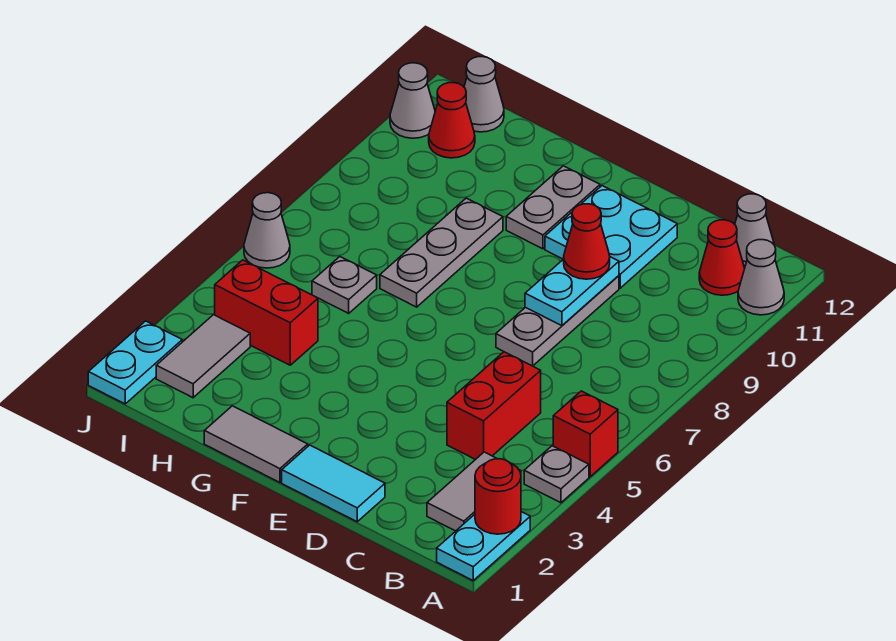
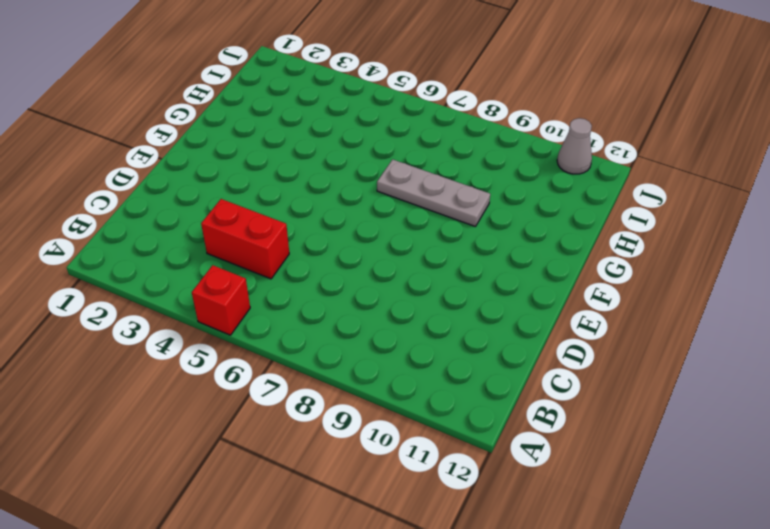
none -> cyan 1x2 plate [437,512,530,580]
none -> grey 1x1 plate [524,446,589,503]
none -> grey 1x1 cone [738,240,784,315]

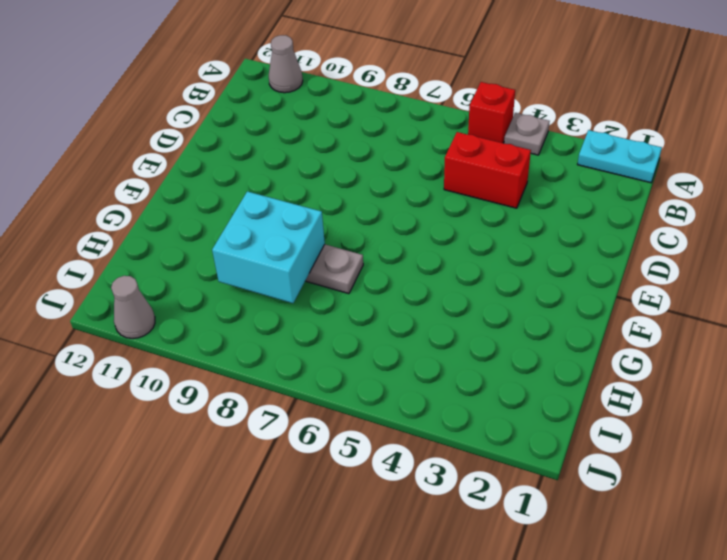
cyan 2x2 brick [212,191,325,303] -> none
none -> grey 1x2 tile [427,452,521,531]
none -> red 1x1 cone [699,220,745,295]
none -> grey 1x1 cone [735,194,774,268]

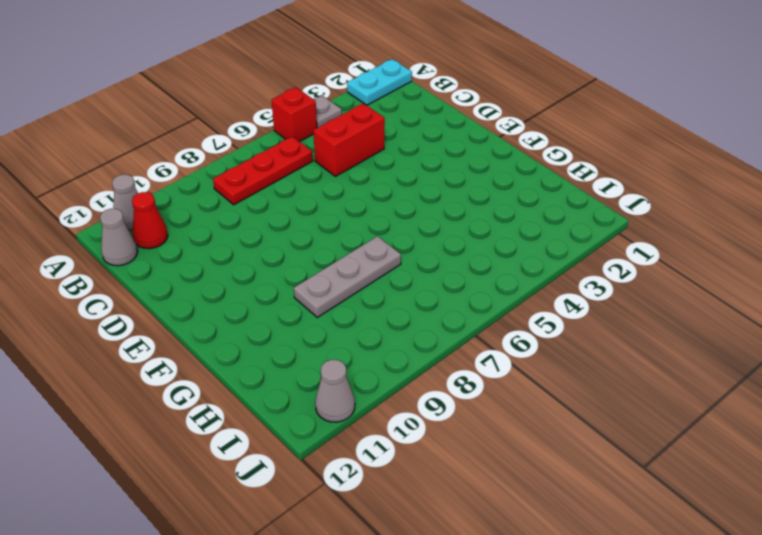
red 1x3 plate [213,136,313,205] -> none
none -> grey 1x2 tile [427,452,521,531]
none -> cyan 1x2 tile [282,445,385,522]
none -> grey 1x3 plate [496,276,619,366]

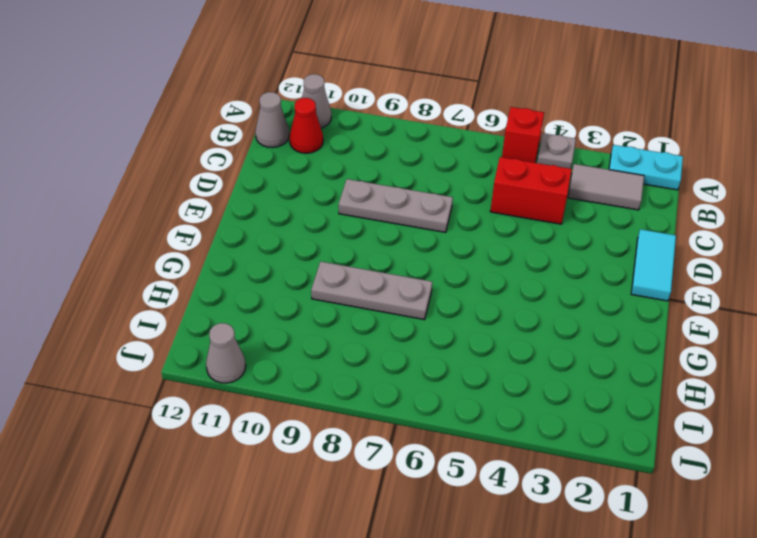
none -> cyan 2x2 plate [545,186,677,288]
none -> grey 1x2 tile [204,406,308,482]
none -> grey 1x2 plate [506,166,600,249]

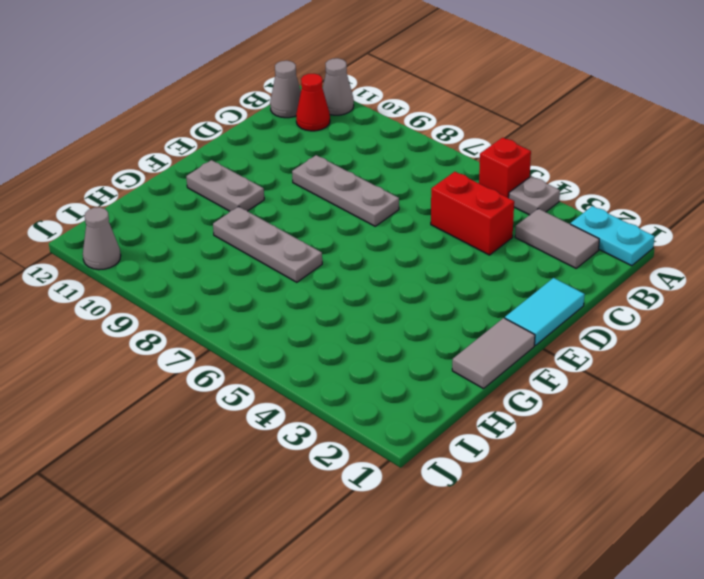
none -> cyan 2x2 plate [545,186,677,288]
none -> red 1x2 brick [215,260,318,365]
none -> grey 1x1 plate [312,257,377,313]

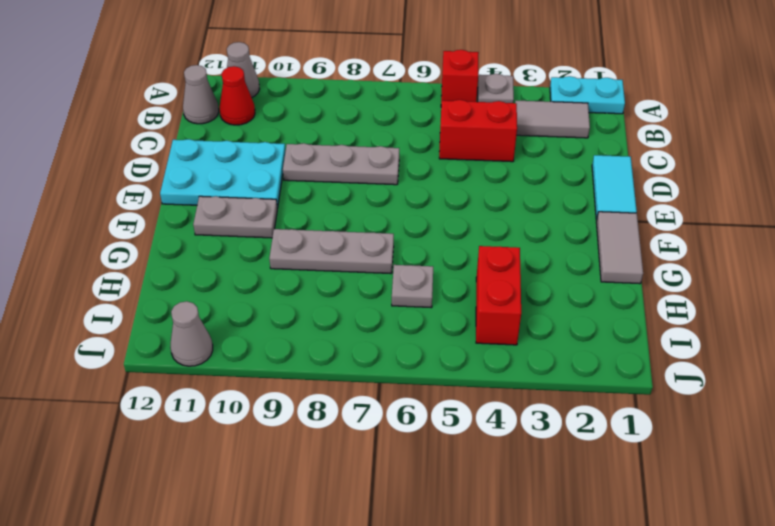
cyan 2x3 plate [160,139,286,208] -> cyan 2x2 plate [545,186,677,288]
none -> grey 1x2 tile [156,315,250,398]
none -> red 1x1 cone [429,83,475,158]
none -> grey 1x1 cone [464,57,504,132]

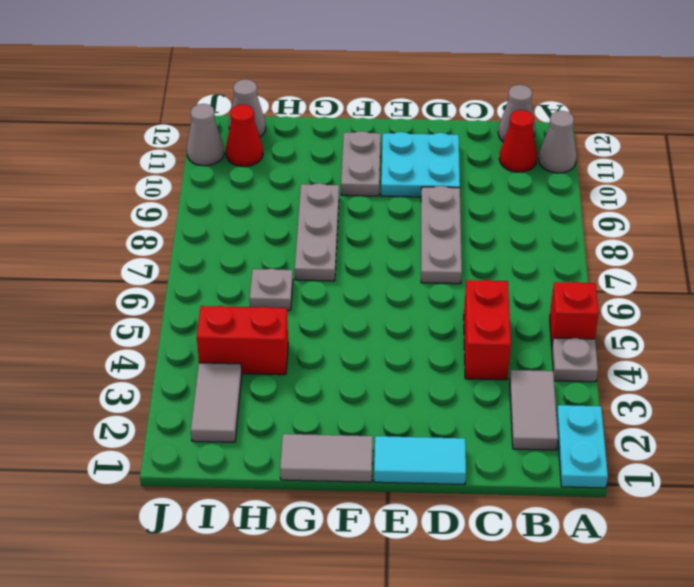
none -> cyan 1x2 plate [88,321,182,404]
none -> grey 1x1 cone [244,193,290,268]
none -> red 1x1 round brick [475,459,521,534]

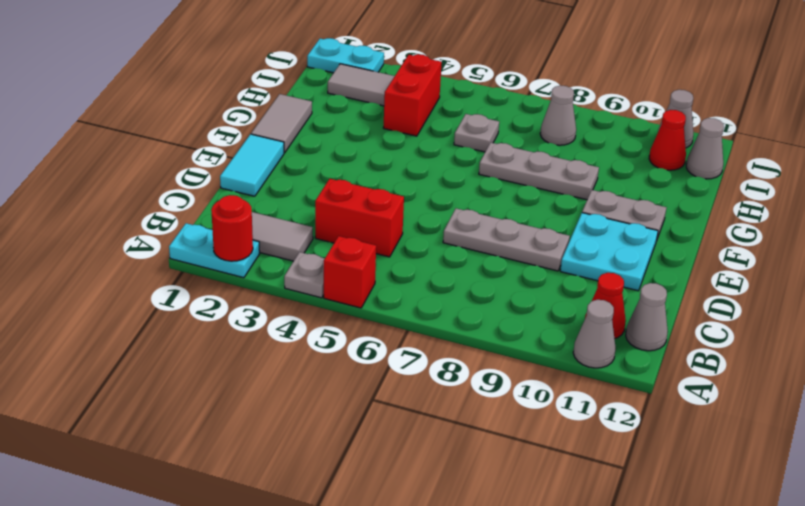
grey 1x1 cone [540,86,576,145] -> grey 1x1 cone moved to [244,193,290,268]
none -> cyan 1x2 plate [525,257,619,326]
none -> red 1x1 cone [564,204,610,279]

